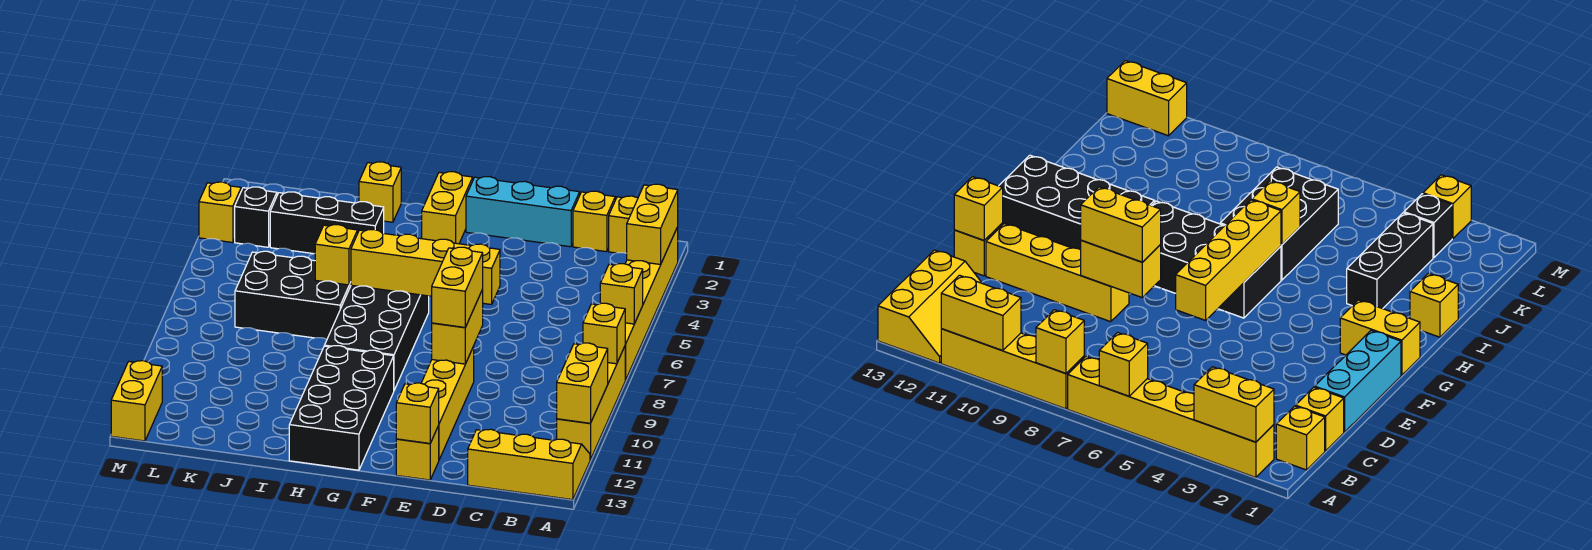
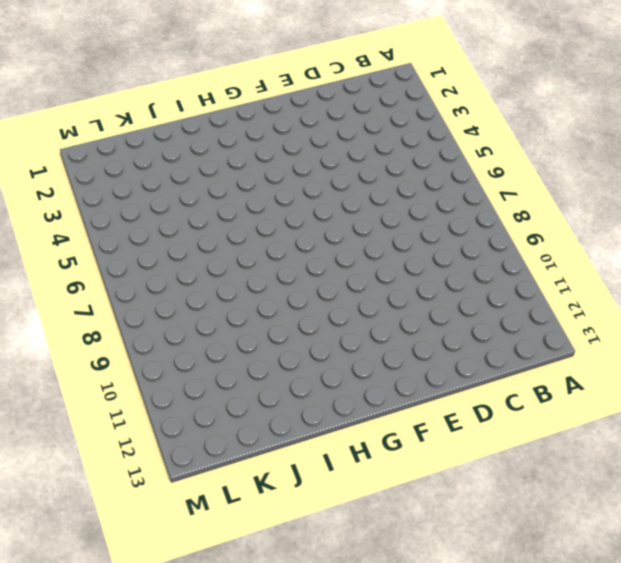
none -> yellow 1x6 brick [625,227,678,380]
none -> yellow 1x4 brick [557,347,625,460]
none -> yellow 2x3 slope [468,429,590,500]

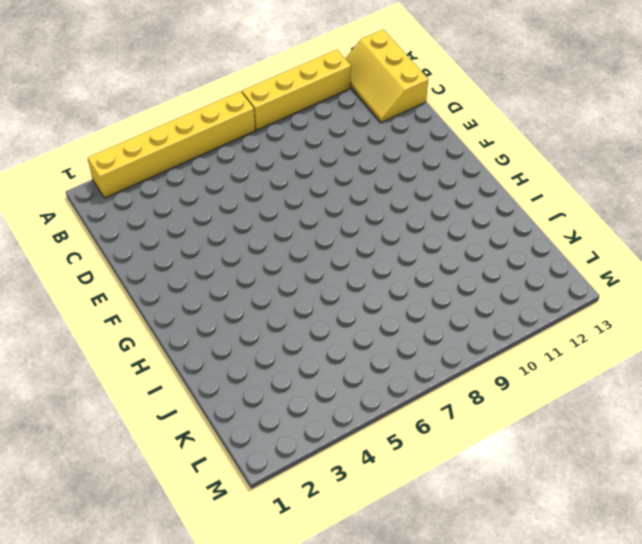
none -> yellow 1x1 brick [609,196,638,253]
none -> yellow 1x1 brick [573,191,615,252]
none -> cyan 1x3 brick [466,177,580,247]

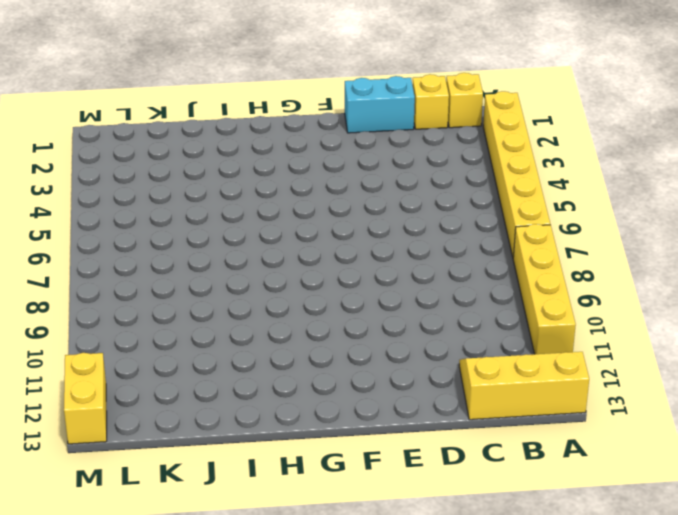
cyan 1x2 brick [345,76,415,133] -> cyan 1x3 brick [466,177,580,247]
none -> yellow 1x4 brick [421,347,474,460]
none -> yellow 1x1 brick [396,426,439,480]
none -> yellow 1x2 brick [422,172,473,244]

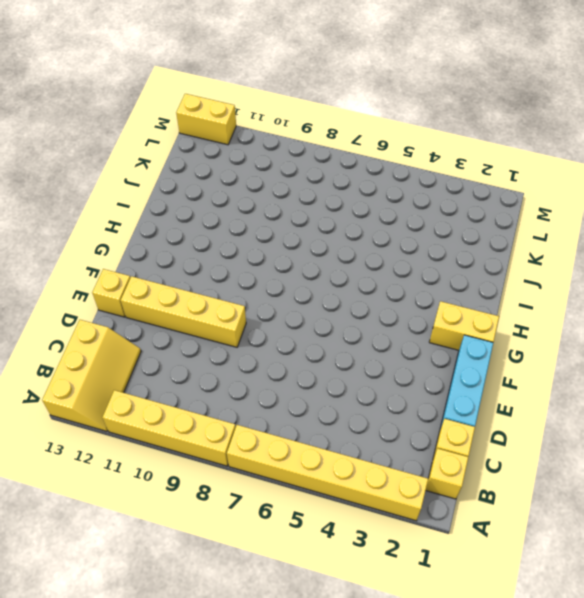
none -> black 2x4 brick [325,285,429,390]
none -> black 2x4 brick [289,346,394,470]
none -> yellow 1x1 brick [359,162,401,222]

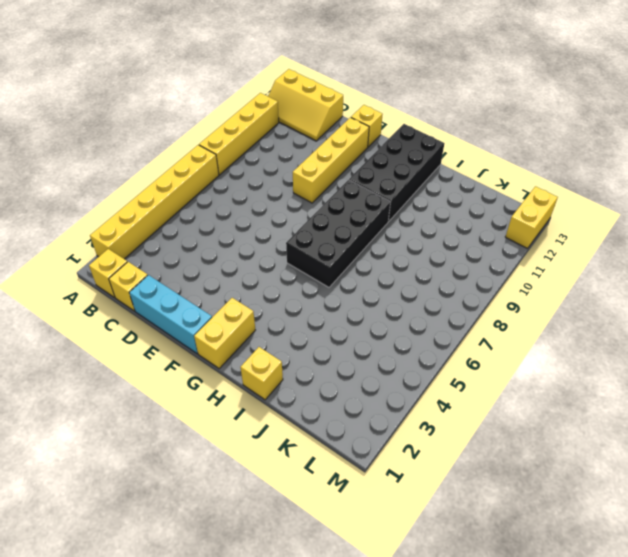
none -> black 1x3 brick [270,192,384,254]
none -> black 2x3 brick [235,251,351,339]
none -> black 1x1 brick [235,187,277,247]

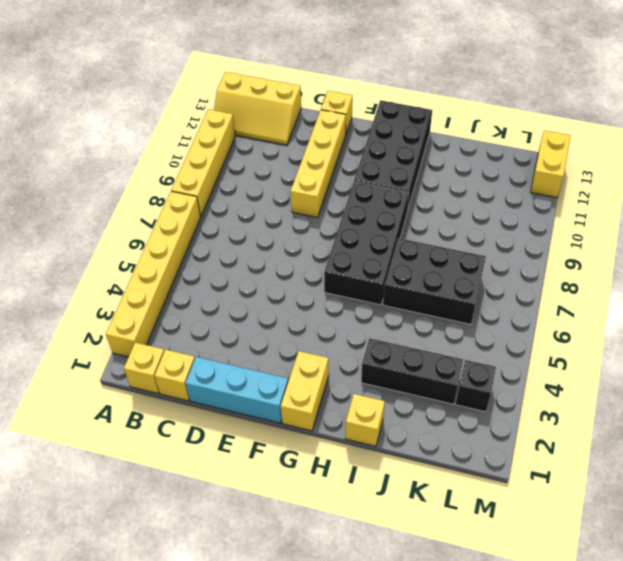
none -> yellow 1x1 brick [199,182,241,243]
none -> yellow 1x2 brick [627,184,678,264]
none -> yellow 1x1 brick [600,264,643,324]

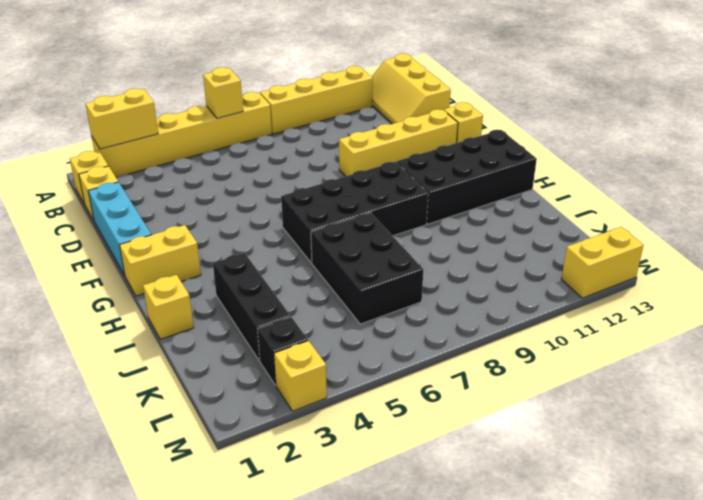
none -> yellow 1x1 brick [583,303,625,364]
none -> yellow 1x2 brick [557,343,608,423]
none -> yellow 1x4 brick [351,230,500,304]

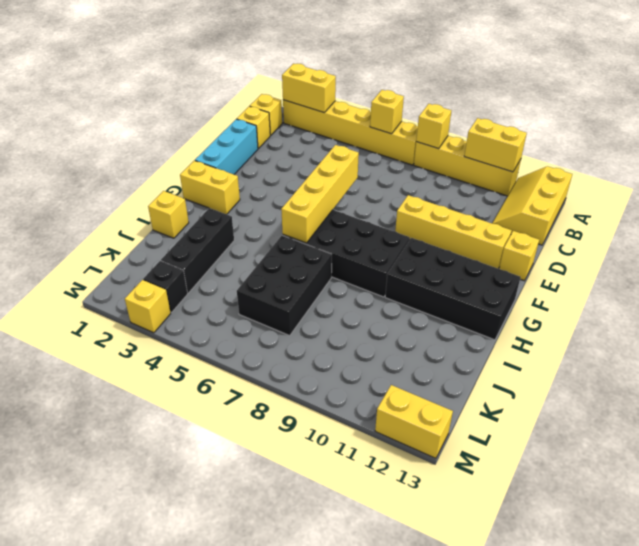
none -> yellow 1x2 brick [432,290,483,364]
none -> yellow 1x1 brick [396,383,439,443]
none -> yellow 1x1 brick [315,225,358,285]

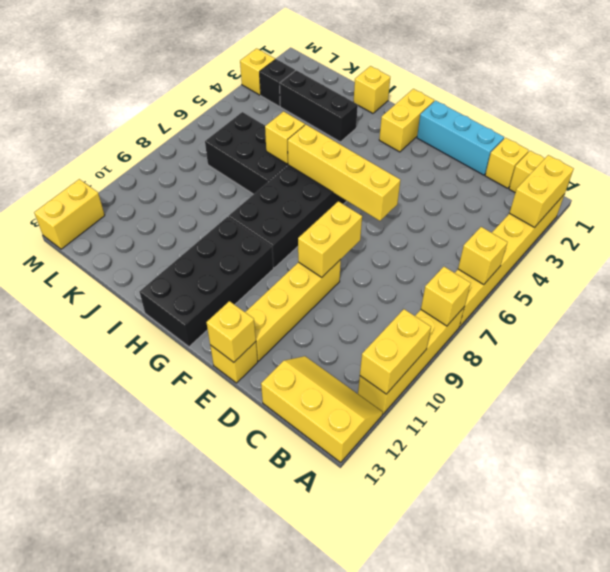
none -> yellow 1x2 brick [432,247,483,327]

